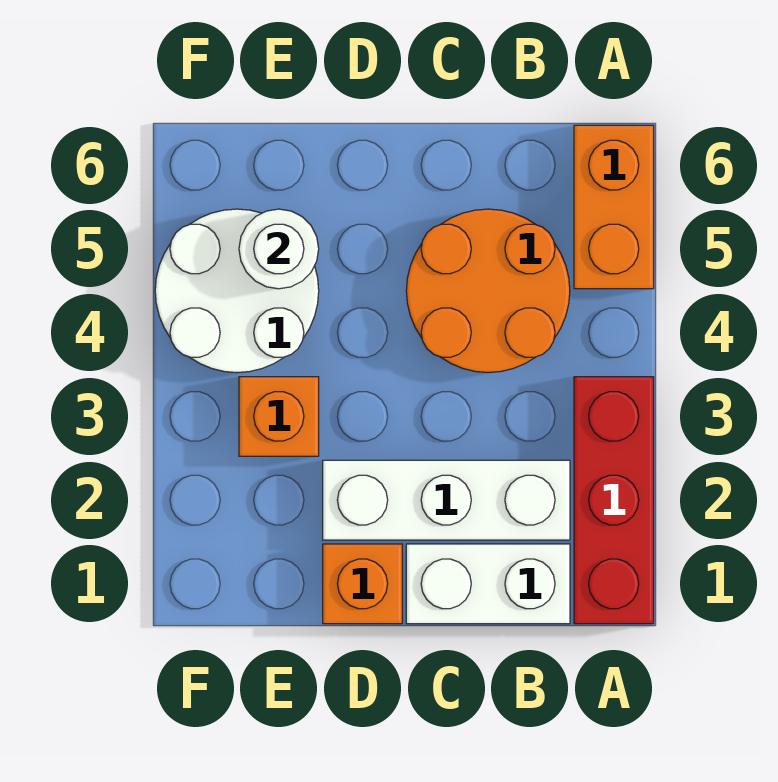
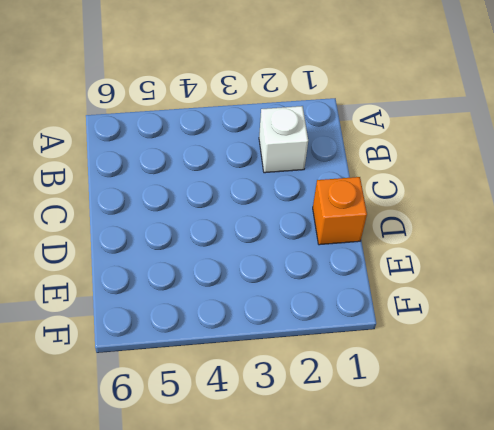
white 1x1 brick [259,106,308,173] -> white 1x3 brick [323,460,570,540]
none -> red 1x3 brick [574,377,654,624]
none -> orange 1x2 brick [574,125,654,289]

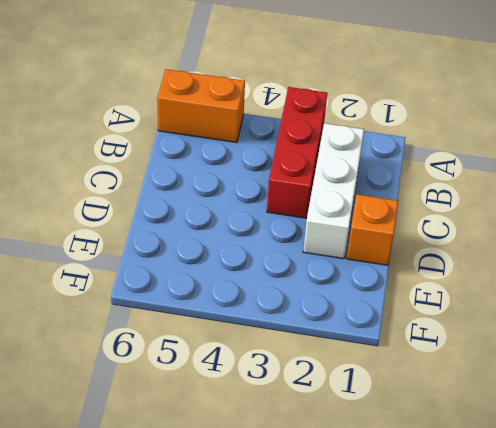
red 1x3 brick [267,87,327,218] -> red 1x3 brick turned to [574,377,654,624]
none -> white 1x2 brick [406,544,570,624]
none -> orange 2x2 round brick [406,209,570,373]

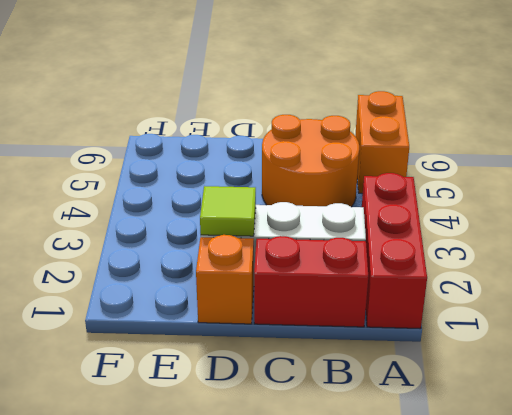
red 1x2 brick [254,236,368,327] -> white 1x2 brick [406,544,570,624]
lime 1x1 tile [200,186,256,236] -> none
none -> orange 1x1 brick [239,377,319,456]
none -> white 2x2 round brick [155,209,319,373]

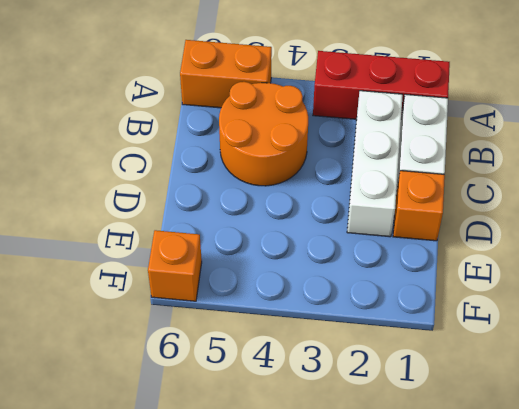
orange 1x1 brick [148,230,202,301] -> orange 1x1 brick moved to [239,377,319,456]
none -> white 2x2 round brick [155,209,319,373]
none -> white 1x1 round brick [239,209,319,289]

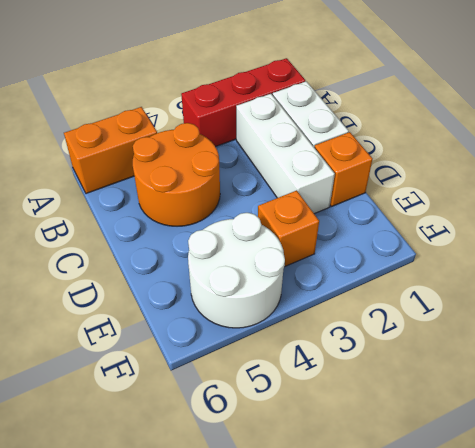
none -> white 1x1 round brick [239,209,319,289]

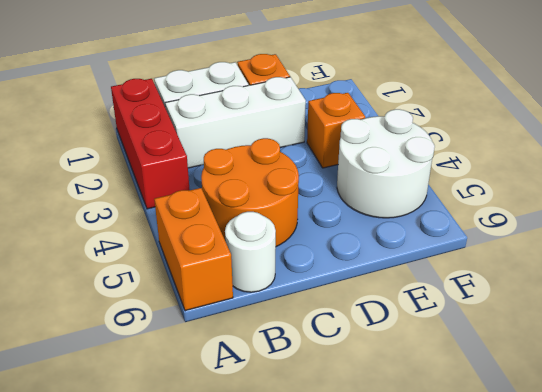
white 1x1 round brick [225,212,276,292] -> white 1x1 round brick moved to [239,209,319,289]

